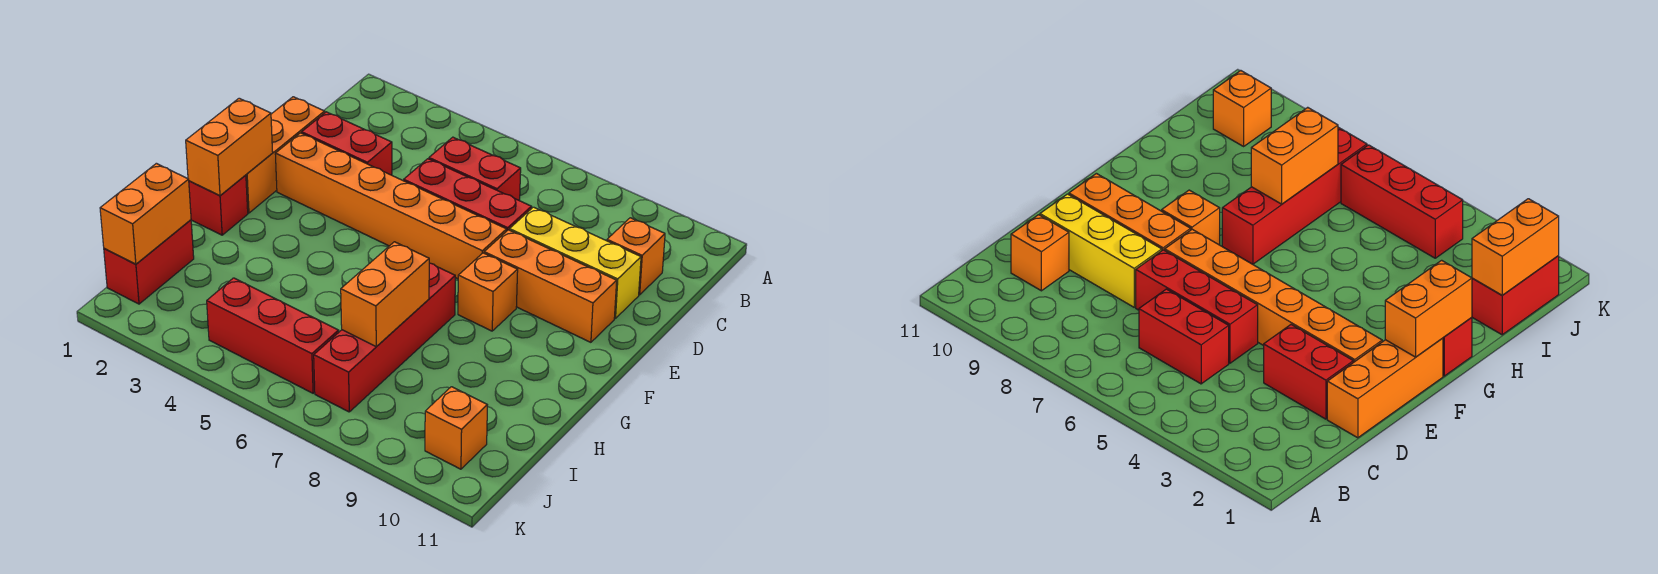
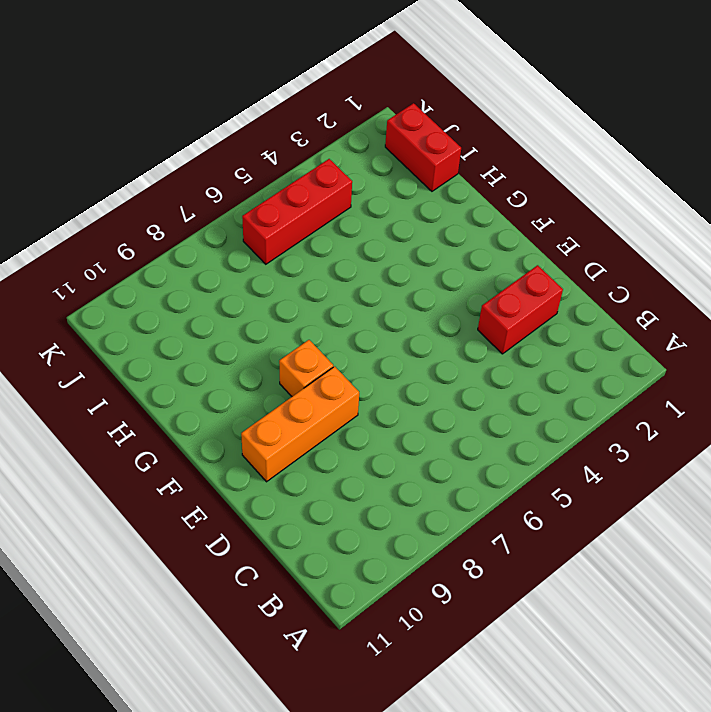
none -> red 1x2 brick [429,137,521,201]
none -> orange 1x1 brick [607,218,665,295]
none -> orange 1x3 brick [246,97,325,213]

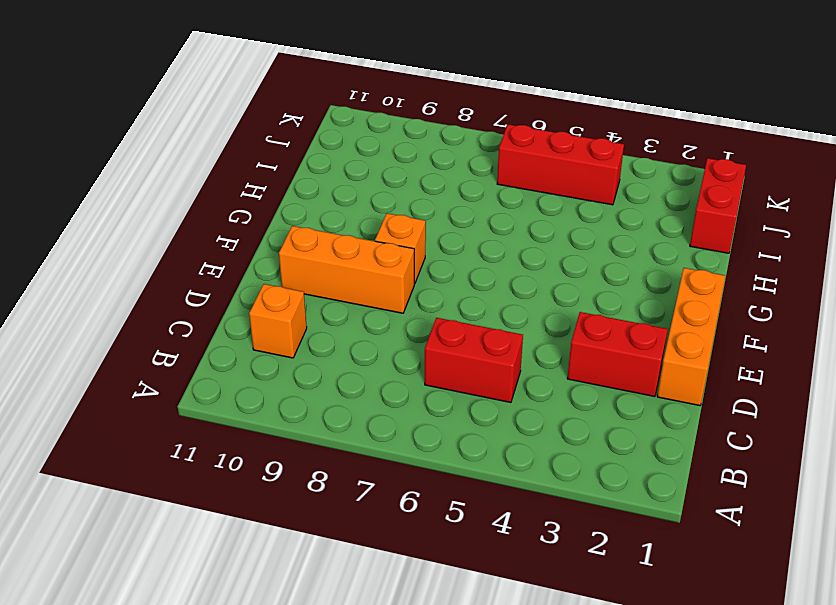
none -> red 1x3 brick [404,159,532,231]
none -> yellow 1x3 brick [510,207,641,318]
none -> orange 1x6 brick [275,133,507,279]

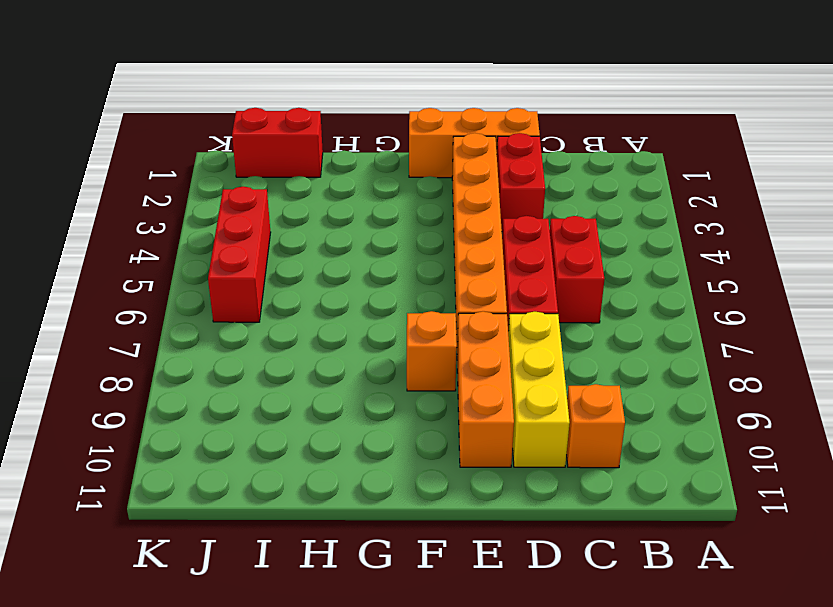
none -> red 1x1 brick [189,175,248,235]
none -> red 1x4 brick [314,263,455,412]
none -> orange 1x1 brick [425,387,487,469]

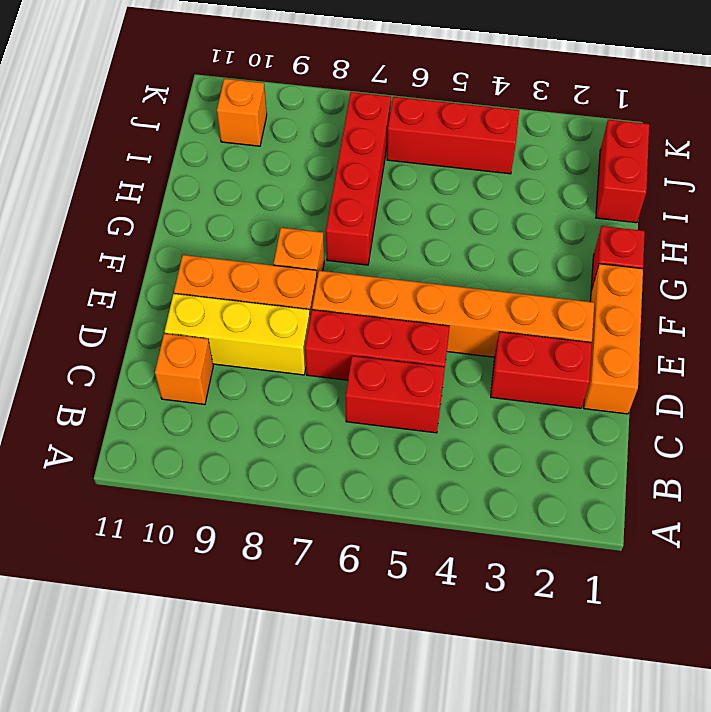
none -> orange 1x2 brick [186,98,273,195]
none -> orange 1x2 brick [341,242,429,347]
none -> orange 1x2 brick [100,163,191,264]

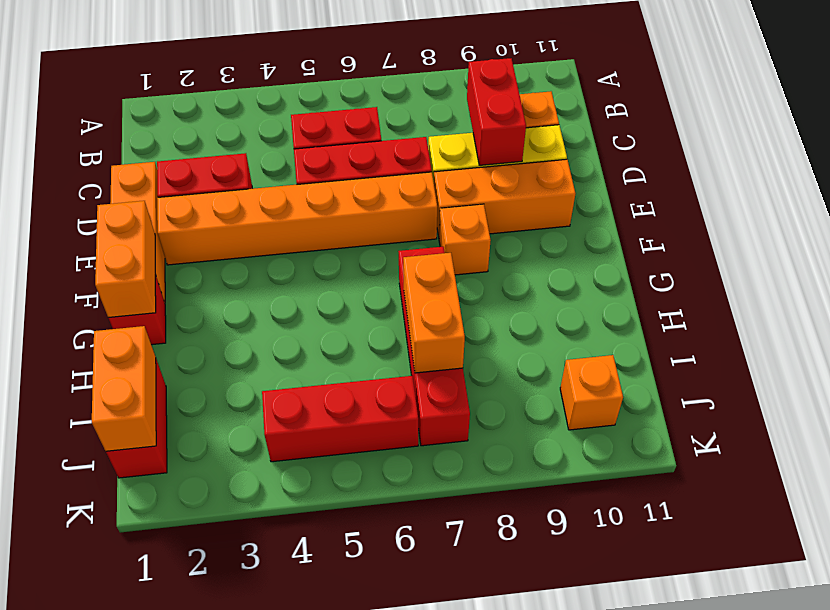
red 1x2 brick [467,58,526,165] -> none

